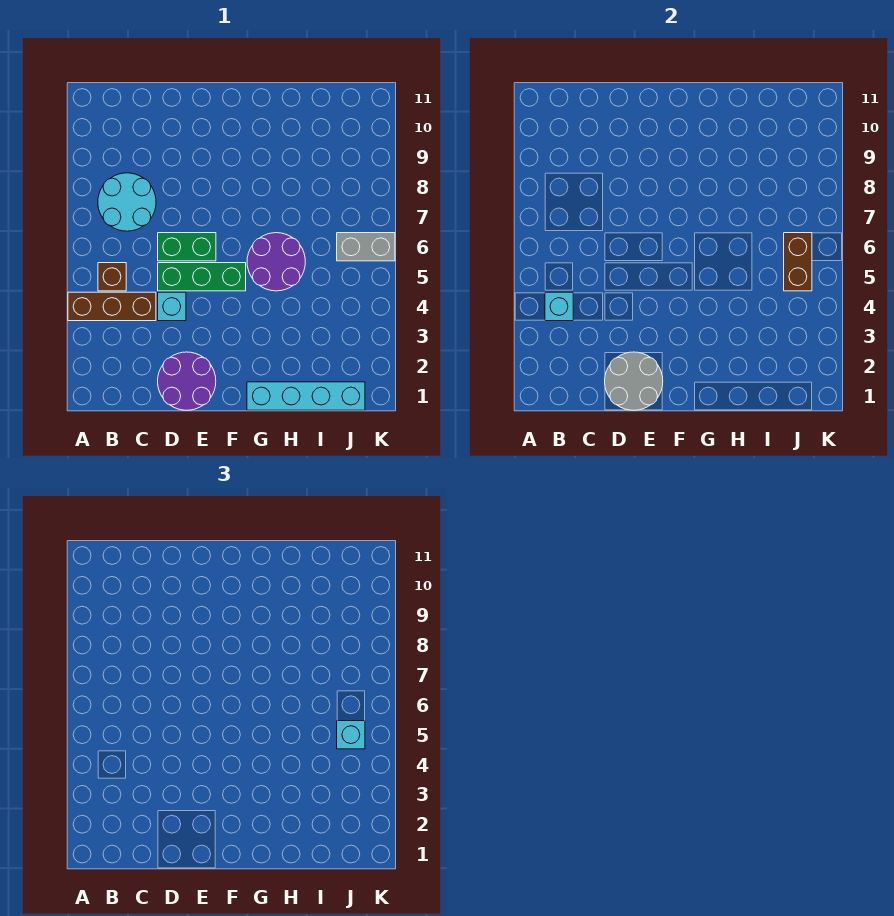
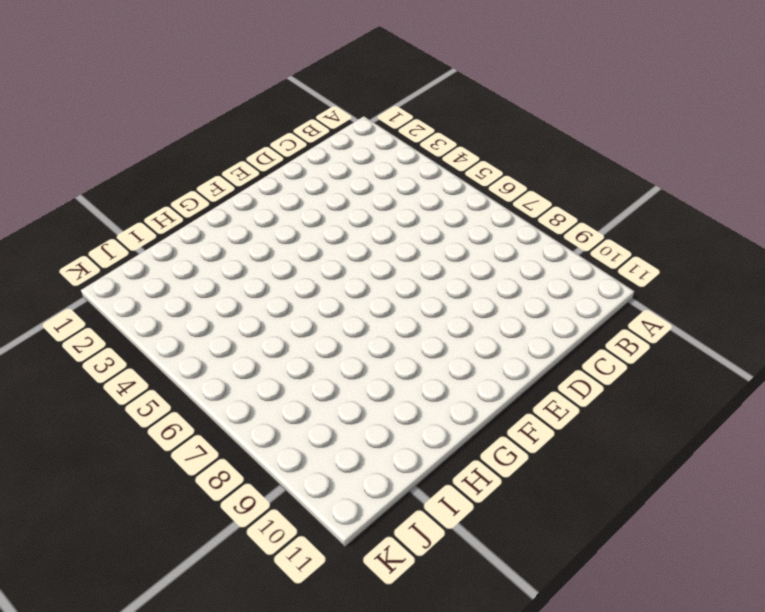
none -> brown 1x3 brick [68,292,156,321]
none -> brown 1x1 brick [98,263,126,291]
none -> cyan 2x2 round brick [98,173,156,231]

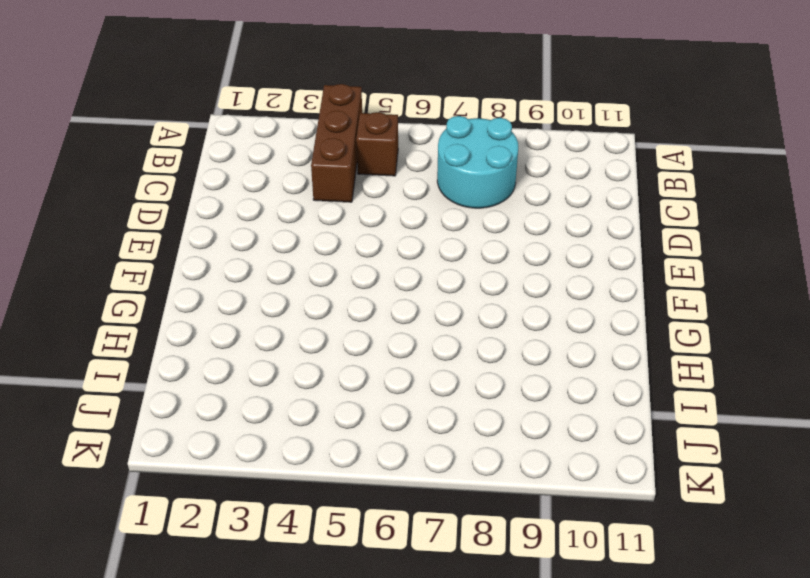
none -> purple 2x2 round brick [158,352,216,410]
none -> cyan 1x1 brick [158,292,186,321]
none -> green 1x3 brick [158,263,246,291]

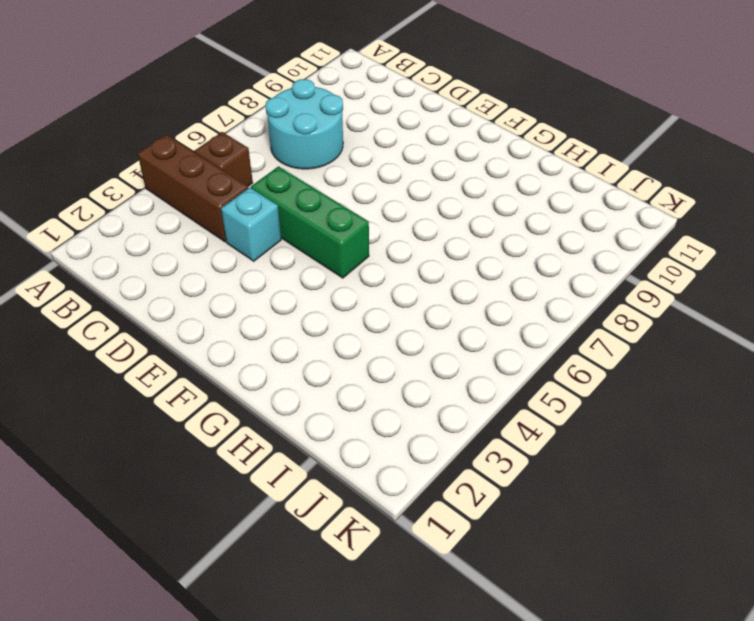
none -> purple 2x2 round brick [158,352,216,410]
none -> green 1x2 brick [158,233,216,261]
none -> cyan 1x4 brick [247,382,365,410]

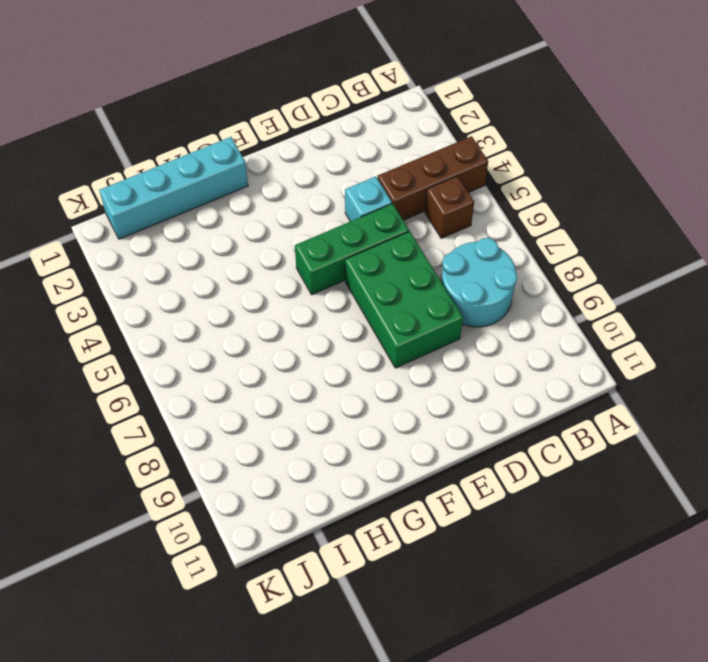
green 2x3 brick [345,232,463,368] -> green 1x2 brick [158,233,216,261]
none -> purple 2x2 round brick [158,352,216,410]
none -> purple 2x2 round brick [247,233,305,291]
none -> grey 1x2 brick [337,233,395,261]

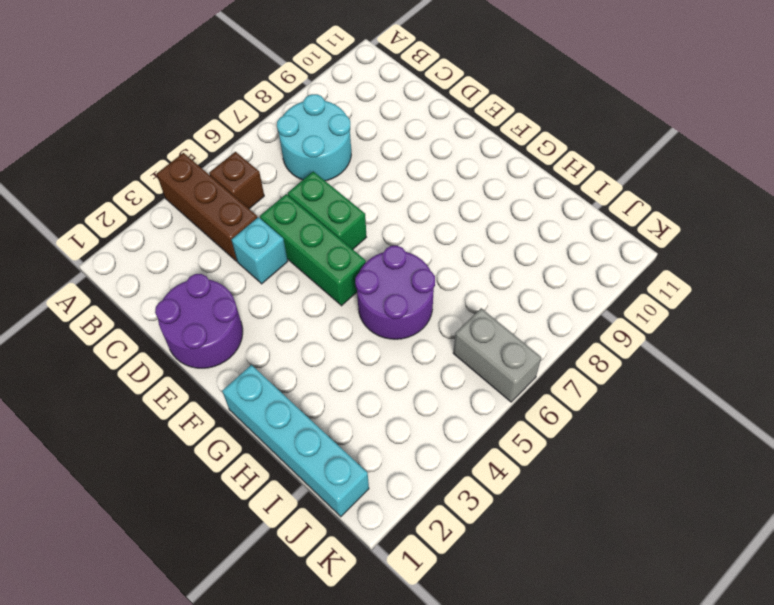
none -> cyan 1x1 brick [545,292,573,321]
none -> grey 2x2 round brick [605,352,663,410]
none -> brown 1x2 brick [784,233,812,291]

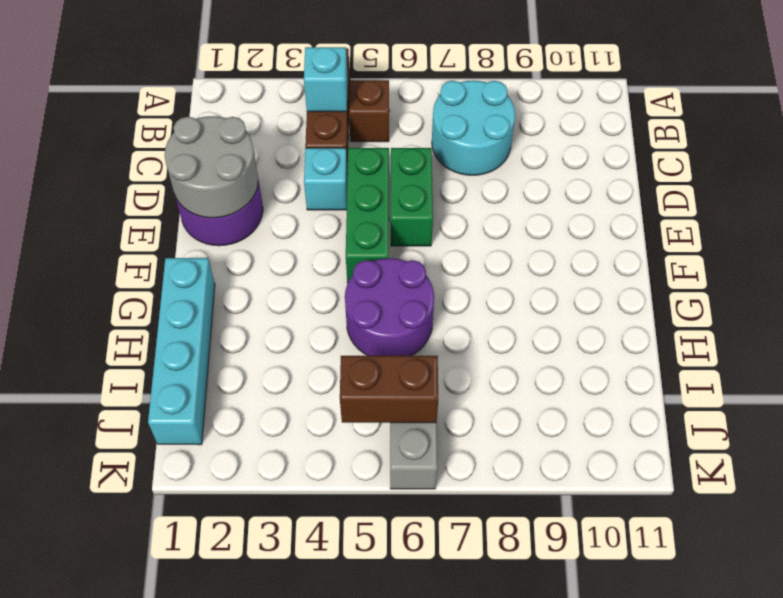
none -> cyan 1x1 brick [337,721,365,749]

